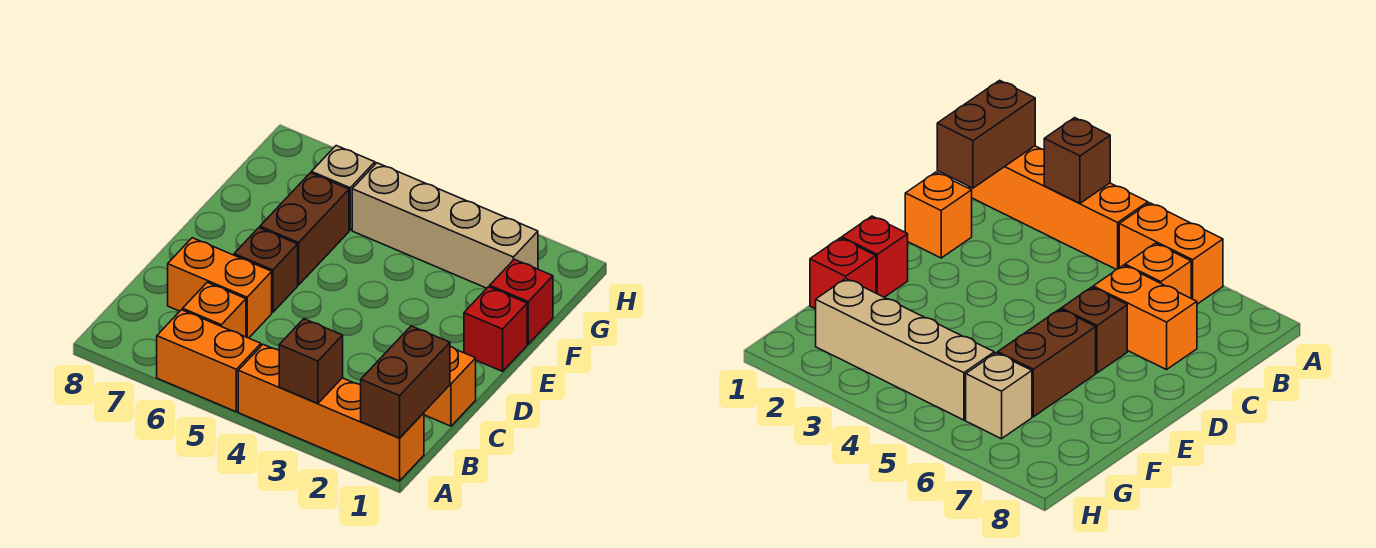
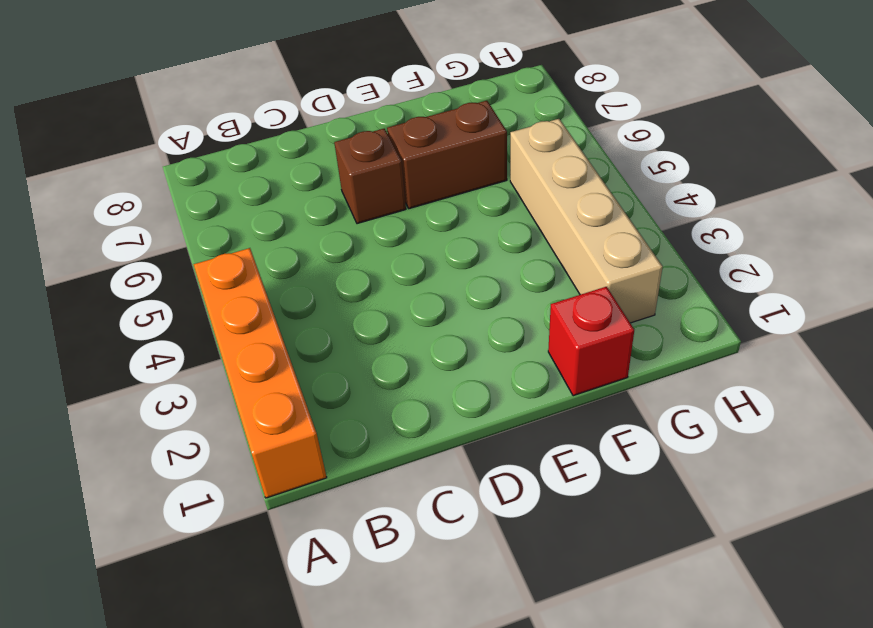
none -> orange 1x2 brick [157,310,261,412]
none -> orange 1x1 brick [183,282,246,337]
none -> orange 1x1 brick [424,347,476,426]

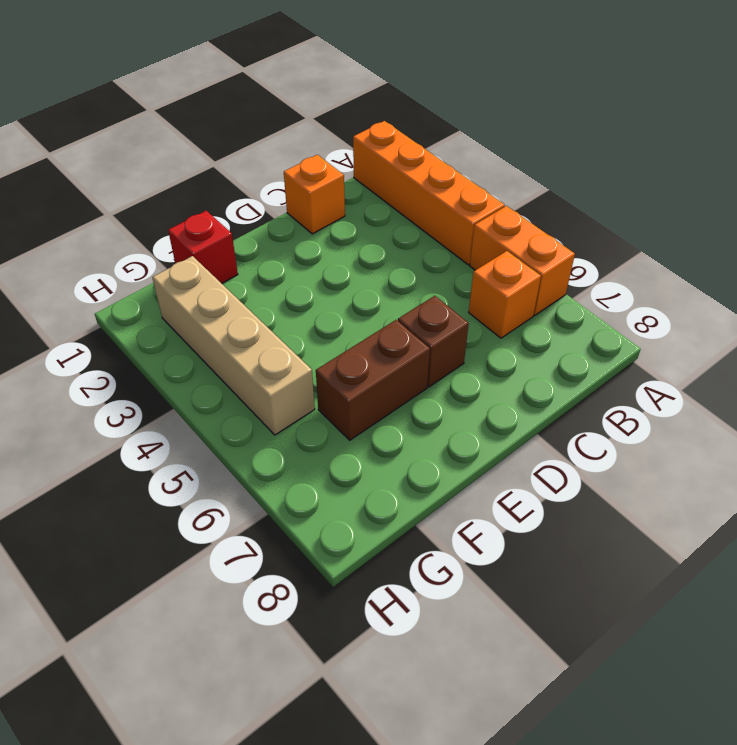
none -> orange 1x2 brick [168,238,272,338]
none -> red 1x1 brick [464,287,527,371]
none -> tan 1x1 brick [311,146,375,230]

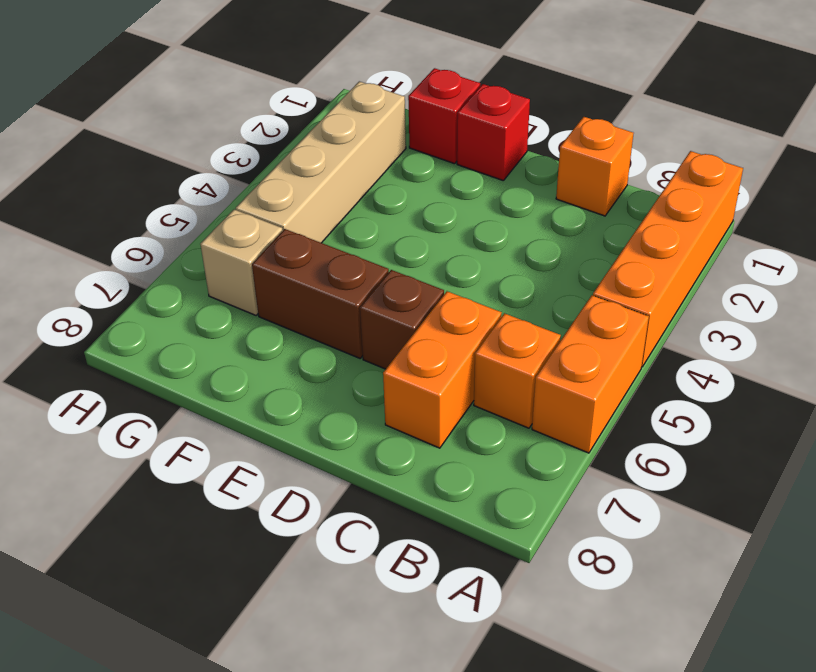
none -> brown 1x2 brick [361,326,450,438]
none -> brown 1x1 brick [279,319,343,403]

